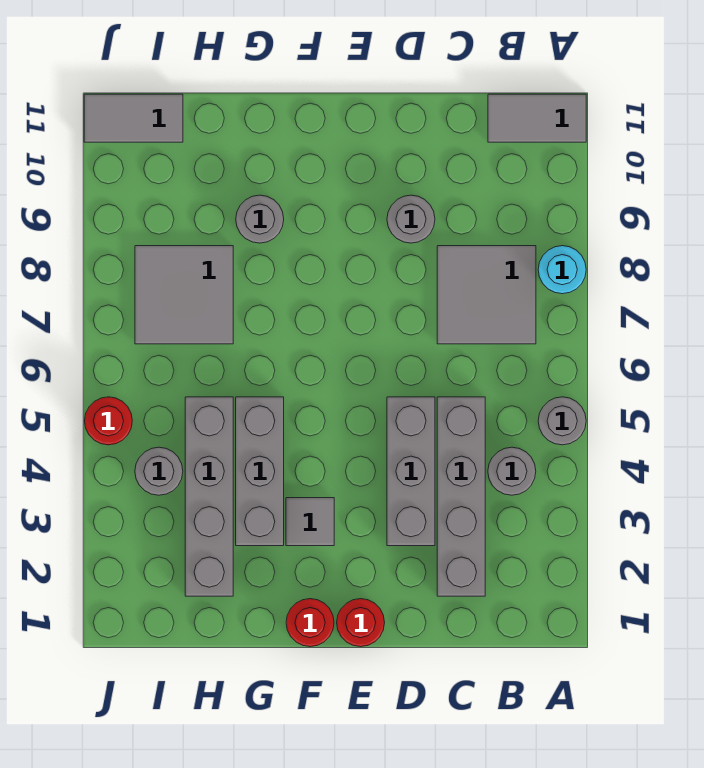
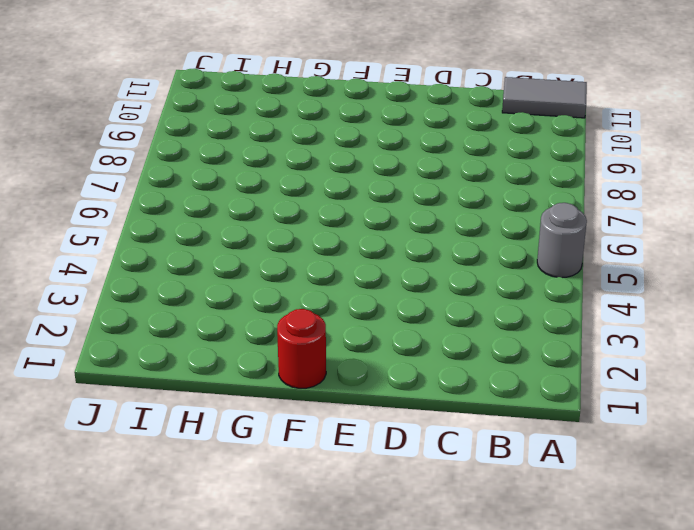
none -> cyan 1x1 round brick [538,246,586,294]
none -> grey 1x1 round brick [488,447,536,495]
none -> grey 2x2 tile [437,246,536,344]

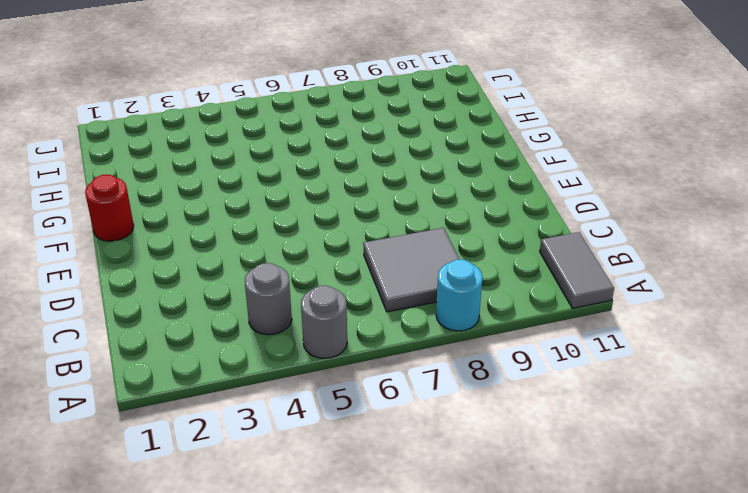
none -> grey 1x4 brick [437,397,485,596]
none -> grey 1x3 brick [387,397,435,546]
none -> grey 1x1 round brick [387,195,435,243]

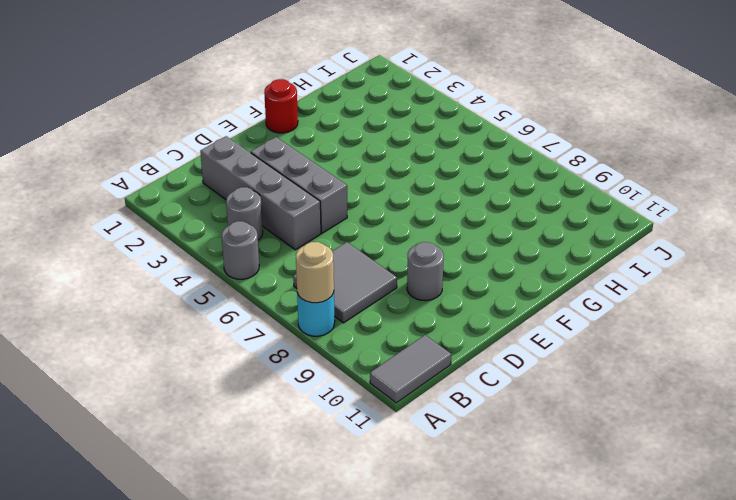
tan 1x1 round brick [296,242,334,303] -> none
none -> red 1x1 round brick [337,599,385,647]
none -> grey 1x1 tile [286,498,334,546]
none -> grey 1x3 brick [236,397,284,546]

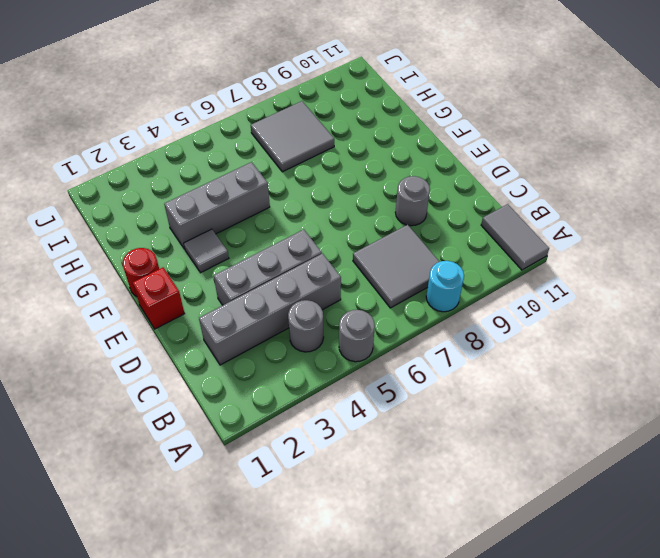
red 1x1 brick [133,268,185,329] -> red 1x1 round brick [337,599,385,647]
none -> grey 1x1 round brick [236,195,284,243]
none -> grey 1x4 brick [185,397,233,596]
none -> grey 1x1 round brick [135,447,183,495]

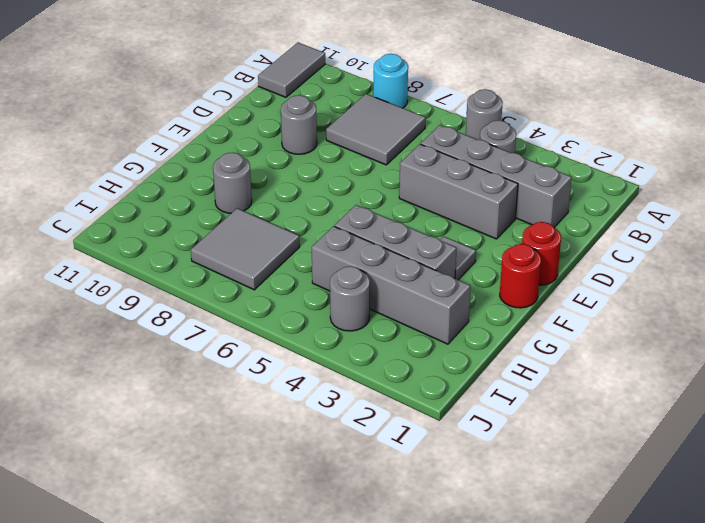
none -> grey 1x2 tile [84,94,183,142]
none -> red 1x1 round brick [85,397,132,445]

